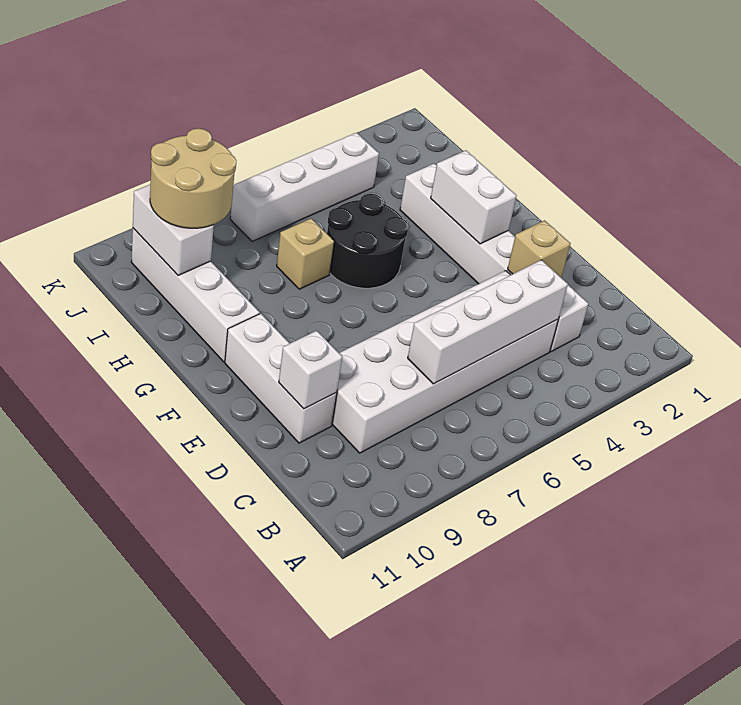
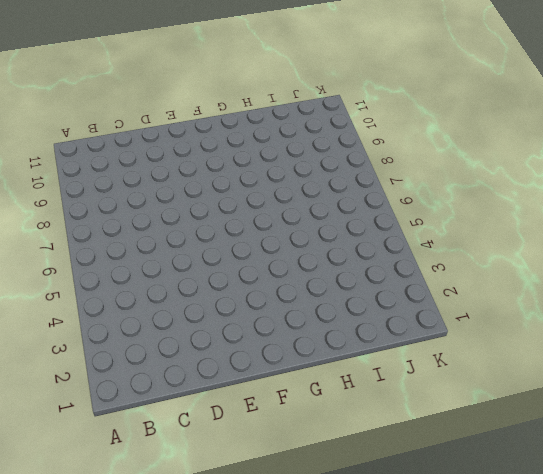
none -> white 1x6 brick [400,164,588,352]
none -> white 2x6 brick [332,271,558,453]
none -> white 1x3 brick [225,314,337,443]

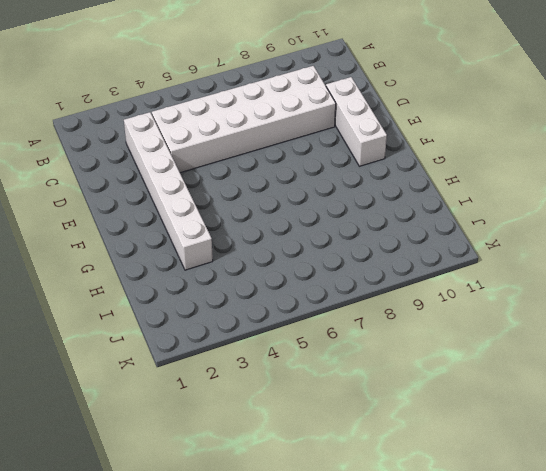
none -> black 2x2 round brick [327,194,408,288]
none -> white 1x4 brick [131,228,260,362]
none -> tan 1x1 brick [277,219,334,289]

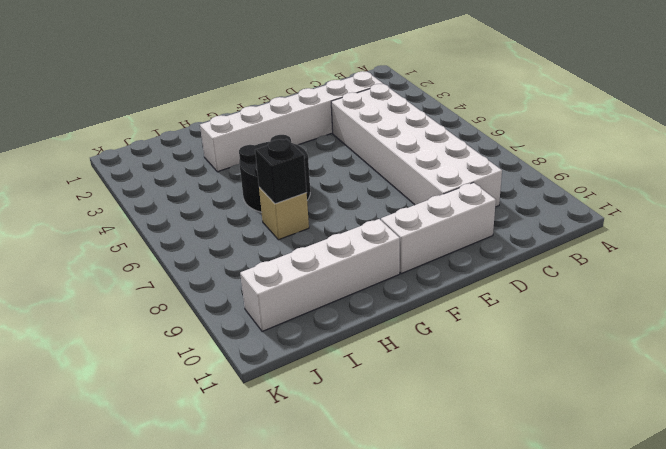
black 1x1 brick [255,139,307,204] -> none
none -> white 1x4 brick [230,133,379,241]
none -> white 1x4 brick [408,260,568,384]
none -> tan 1x1 brick [508,220,570,278]

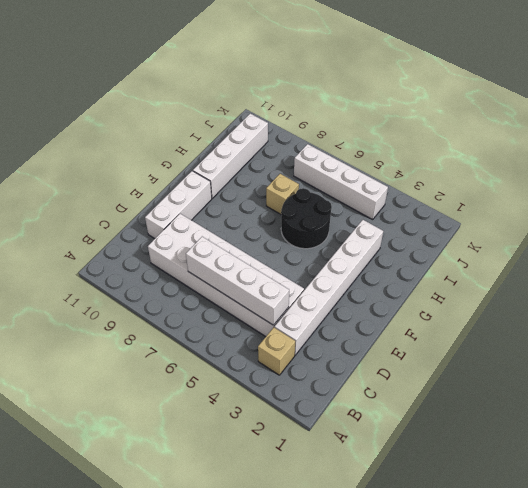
tan 1x1 brick [258,327,295,375] -> tan 1x1 brick moved to [508,220,570,278]
none -> white 1x1 brick [279,331,342,409]
none -> white 1x2 brick [431,150,516,244]
none -> white 1x2 brick [133,185,214,275]

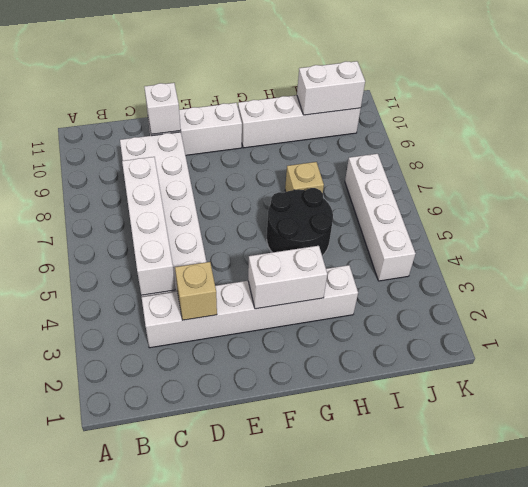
none -> tan 2x2 round brick [150,128,236,228]

